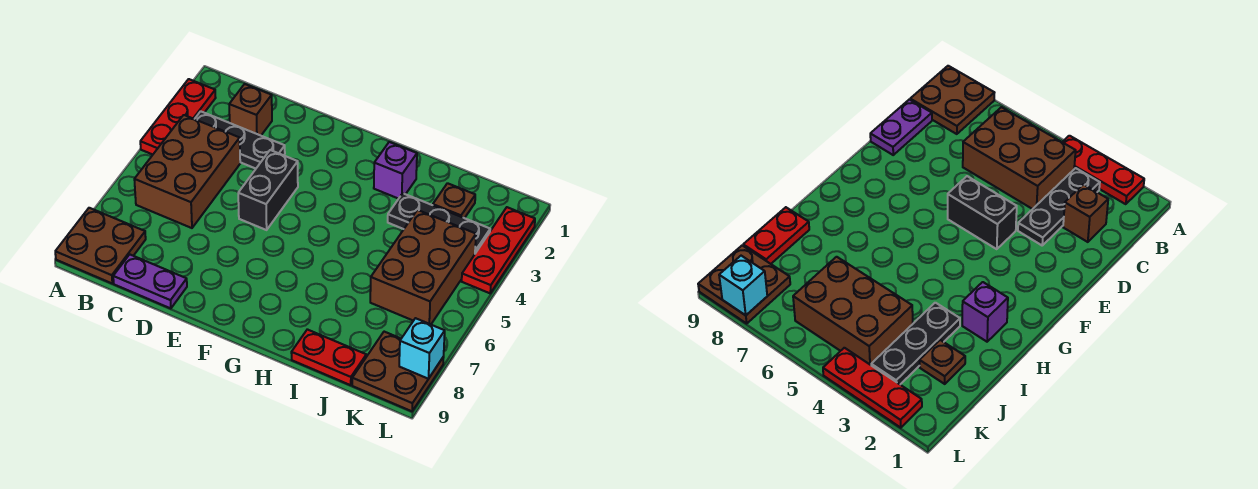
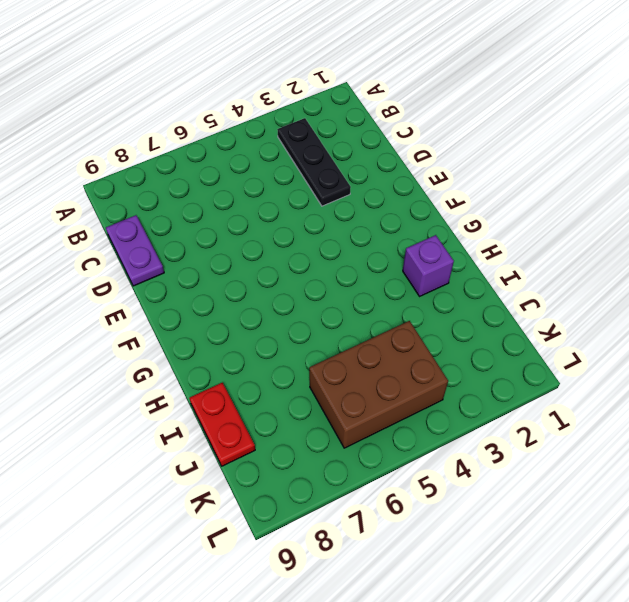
none -> red 1x3 plate [140,79,216,154]
none -> brown 2x2 plate [55,208,146,283]
none -> brown 2x3 brick [134,115,240,228]

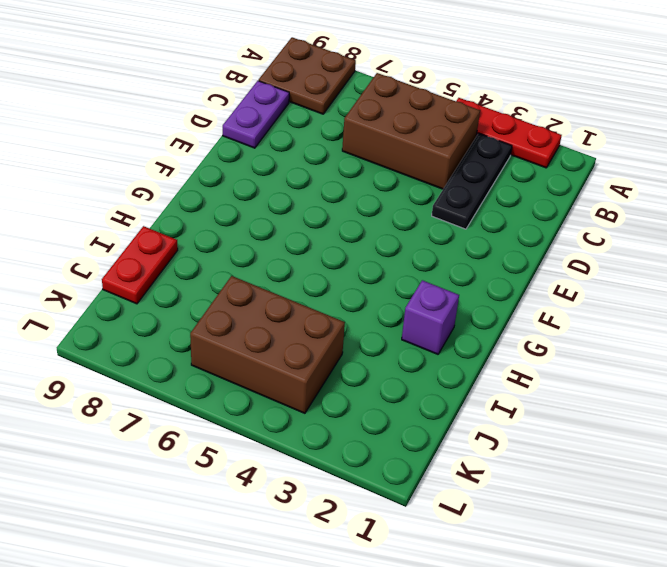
none -> brown 1x1 brick [229,84,272,136]
none -> black 1x2 brick [238,150,298,230]
none -> black 1x3 plate [388,193,490,253]

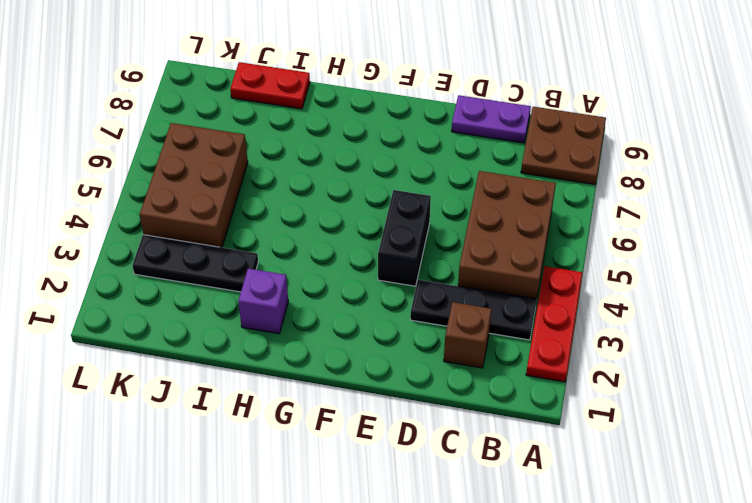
none -> brown 1x1 plate [433,183,475,218]
none -> brown 2x2 plate [352,332,444,411]
none -> red 1x3 plate [462,207,535,293]

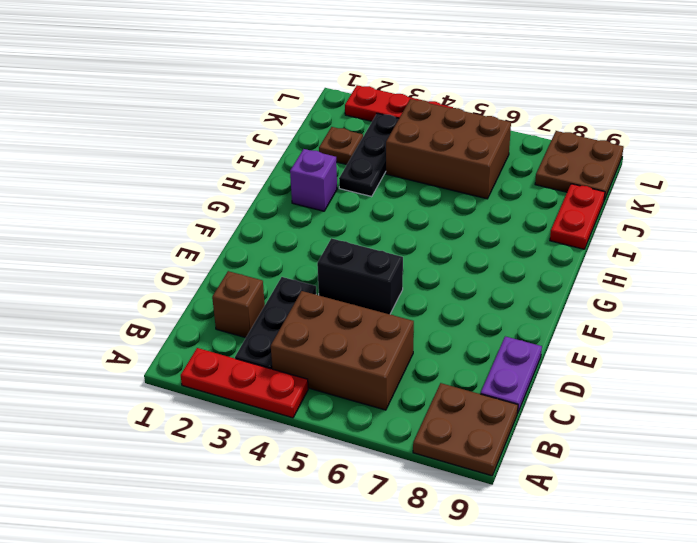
none -> cyan 1x1 brick [399,318,445,379]

